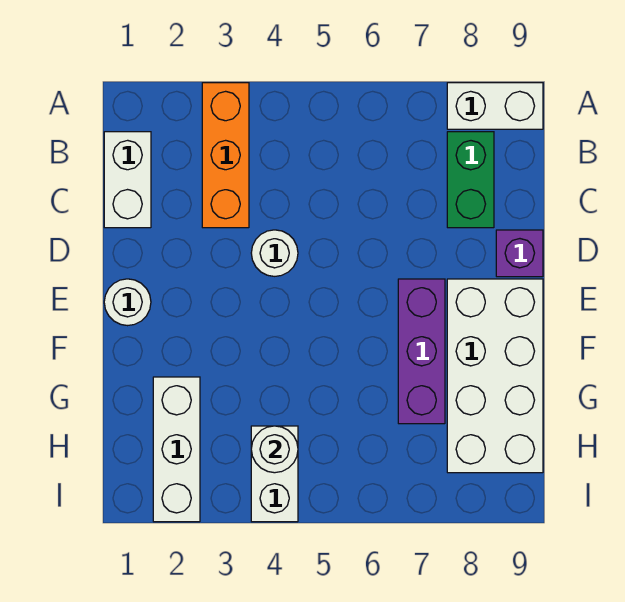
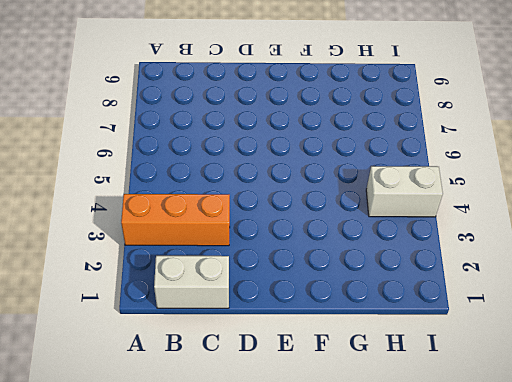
none -> white 1x2 brick [447,83,543,129]
none -> green 1x2 brick [447,132,494,228]
none -> white 1x1 round brick [251,230,298,276]

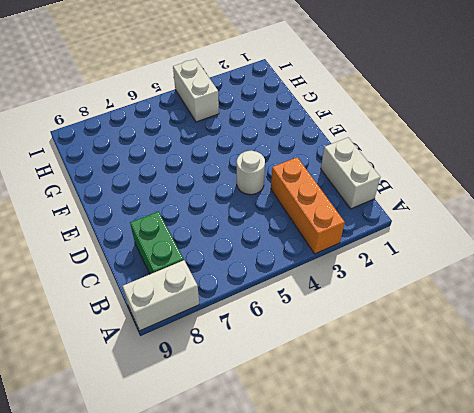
none -> purple 1x1 brick [496,230,543,277]
none -> white 1x1 round brick [104,279,151,326]
none -> purple 1x3 brick [398,279,445,424]

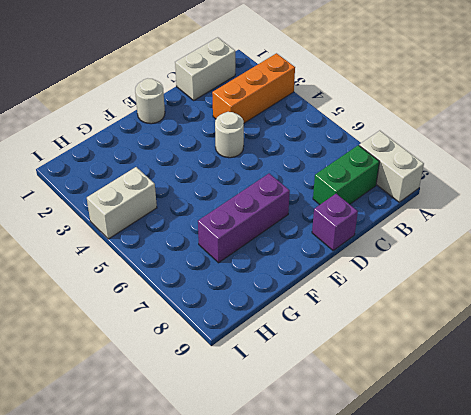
none -> white 2x4 brick [447,279,543,473]
none -> white 1x3 brick [153,377,200,522]
none -> white 1x1 round brick [251,426,298,473]

